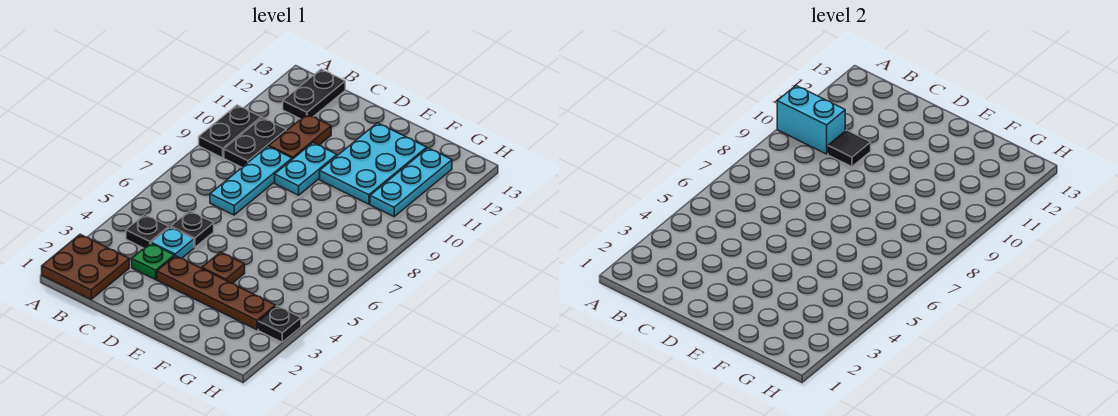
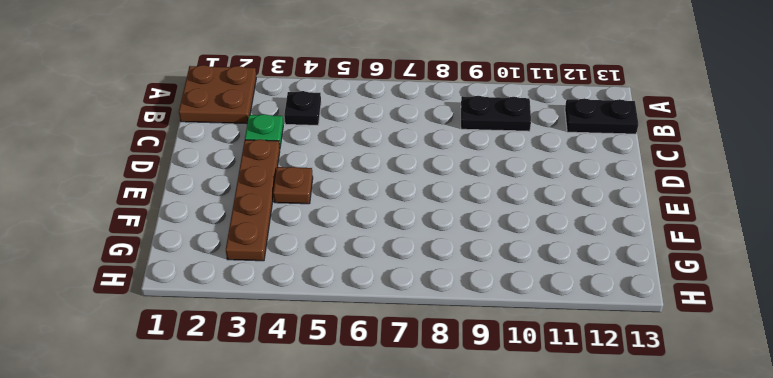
none -> black 1x2 plate [199,105,261,158]
none -> cyan 1x1 plate [151,227,194,258]
none -> black 1x1 plate [171,211,214,247]

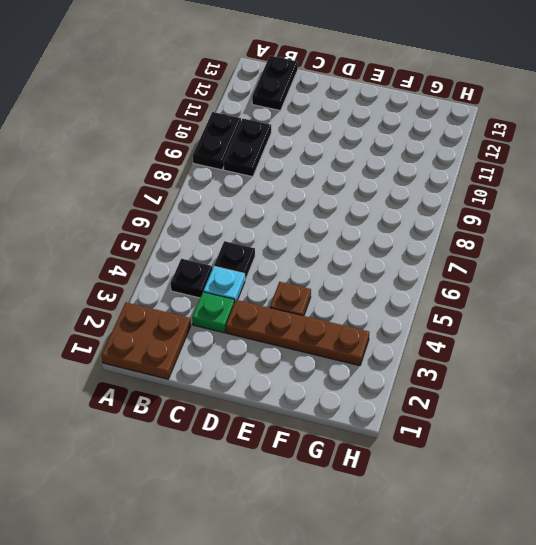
none -> cyan 1x3 plate [210,146,292,215]
none -> brown 1x2 plate [269,114,331,159]
none -> cyan 1x2 plate [275,143,337,195]

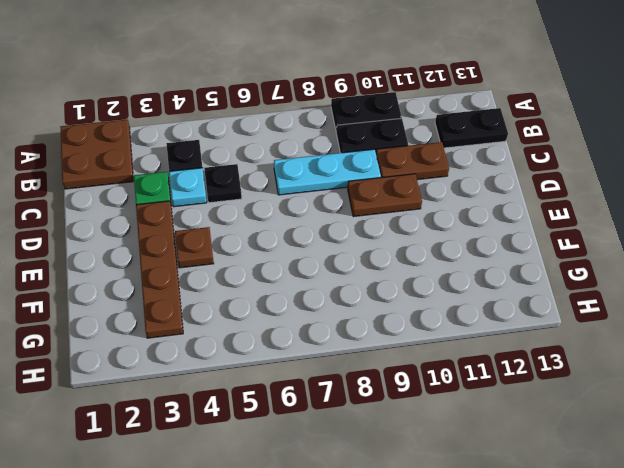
brown 1x2 plate [348,174,422,217] -> cyan 1x2 plate [275,143,337,195]
none -> cyan 2x3 plate [320,123,427,204]
none -> cyan 1x3 plate [370,148,452,217]
none -> black 1x1 plate [258,306,301,342]

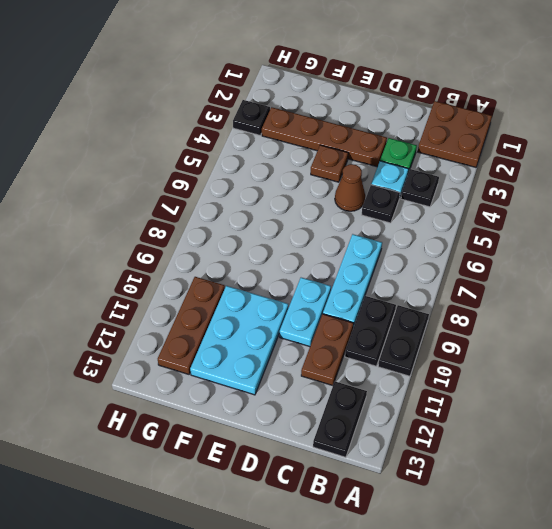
brown 1x1 cone [335,164,365,211] -> none
brown 1x3 plate [158,277,225,374] -> cyan 1x3 plate [370,148,452,217]
none -> cyan 1x2 brick [777,86,845,154]
none -> black 1x1 tile [828,130,871,167]

